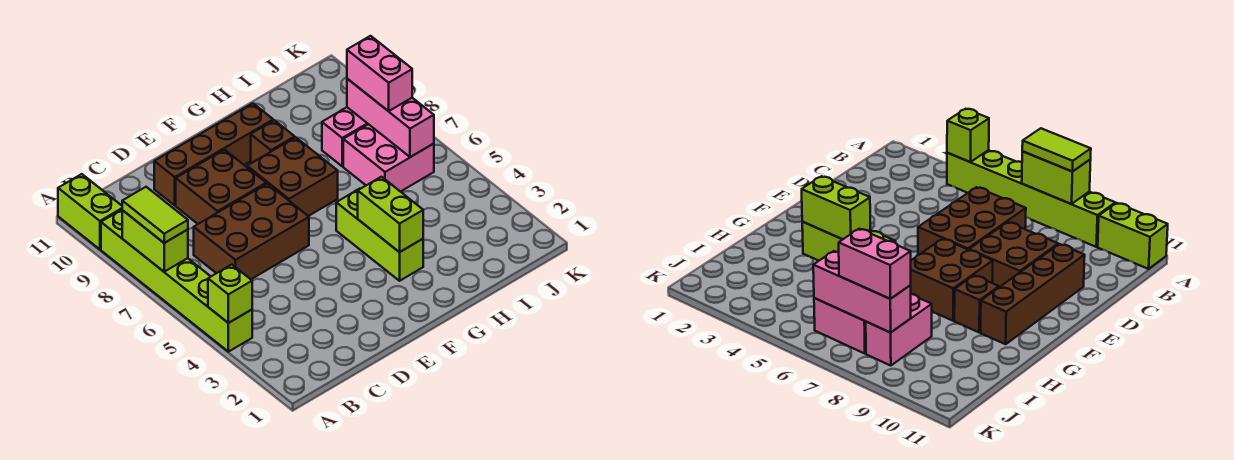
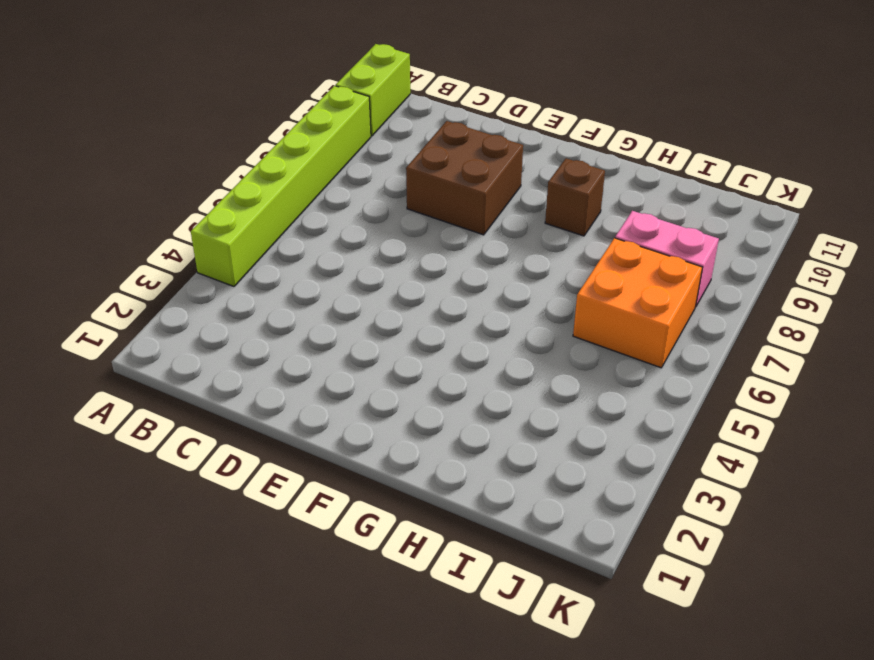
orange 2x2 brick [573,238,702,368] -> pink 2x2 brick [343,124,434,192]
none -> brown 2x3 brick [194,184,309,279]
none -> brown 1x4 brick [154,103,273,205]
none -> brown 2x2 brick [247,137,338,216]

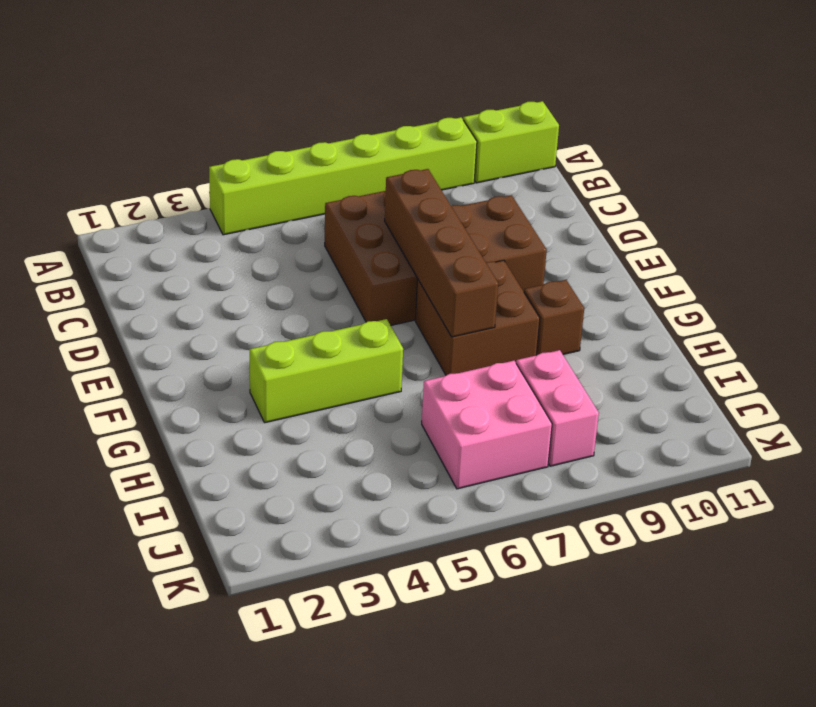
brown 1x4 brick [385,169,498,337] -> brown 1x4 brick moved to [154,103,273,205]
none -> lime 1x1 brick [208,265,252,323]
none -> lime 1x2 brick [122,210,188,272]
none -> lime 1x2 brick [358,177,423,252]

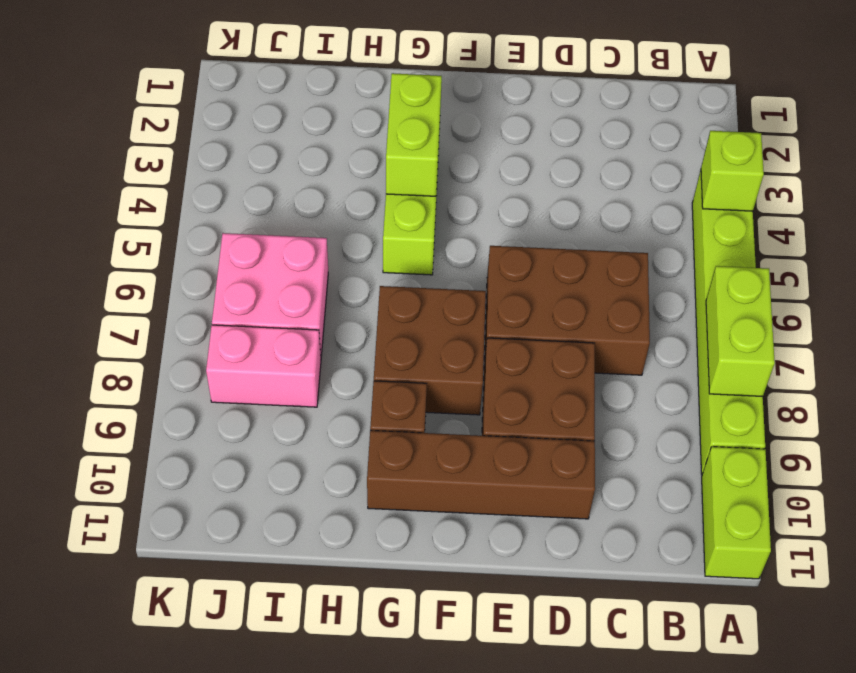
none -> pink 1x3 brick [347,79,434,157]
none -> lime 1x2 tile [122,187,188,243]
none -> pink 1x2 brick [347,36,412,111]

